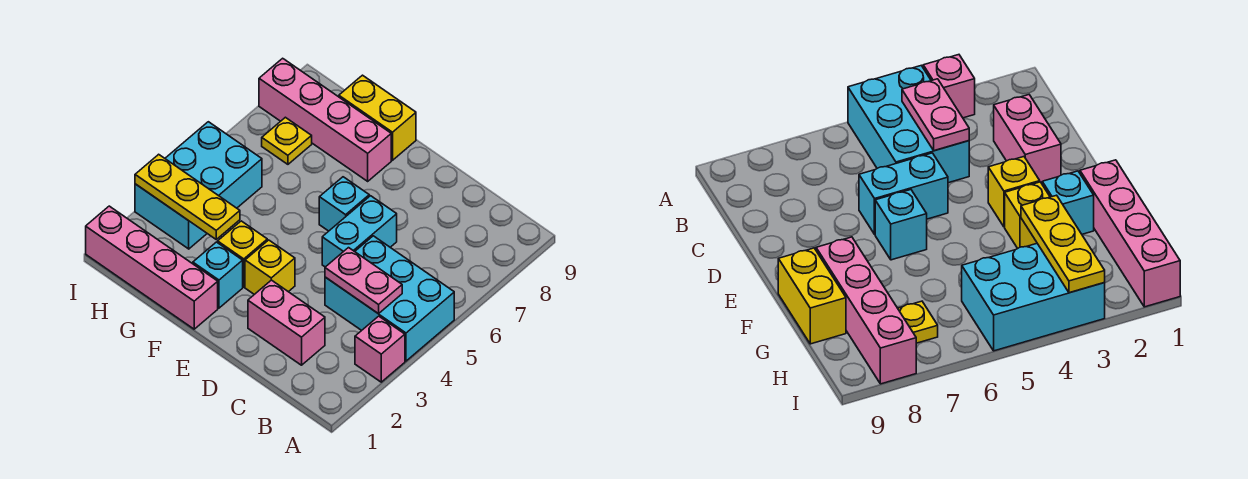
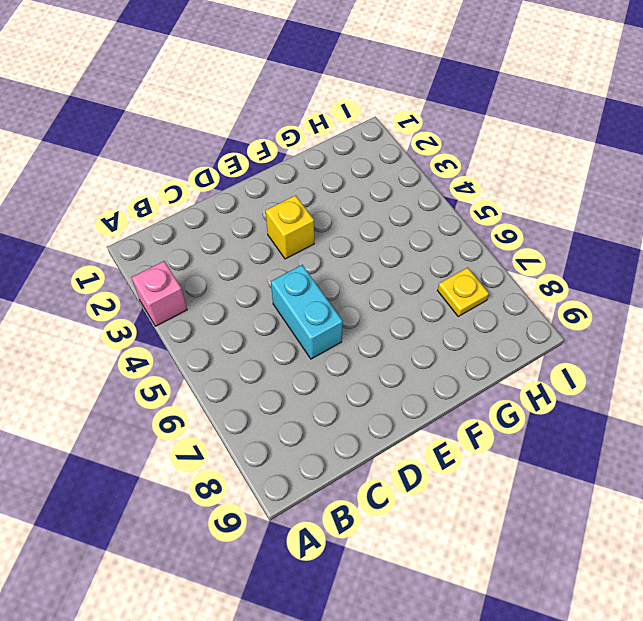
none -> cyan 2x3 brick [325,236,454,361]
none -> pink 1x2 brick [248,280,325,365]
none -> cyan 1x1 brick [319,177,369,231]

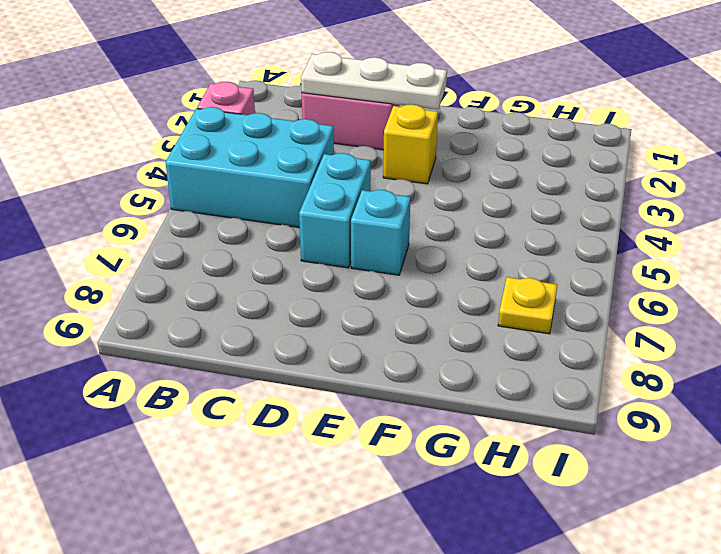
white 1x3 plate [301,52,447,110] -> none
none -> pink 1x4 brick [86,206,218,329]
none -> cyan 1x1 brick [193,242,243,308]
none -> yellow 1x1 brick [218,221,267,287]

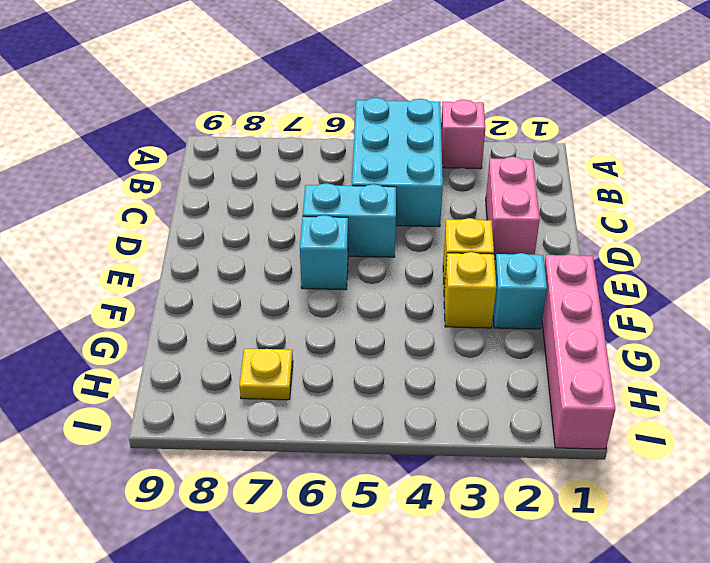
none -> pink 1x4 brick [259,58,391,181]
none -> yellow 1x2 brick [339,75,416,160]
none -> cyan 2x3 brick [135,122,262,249]

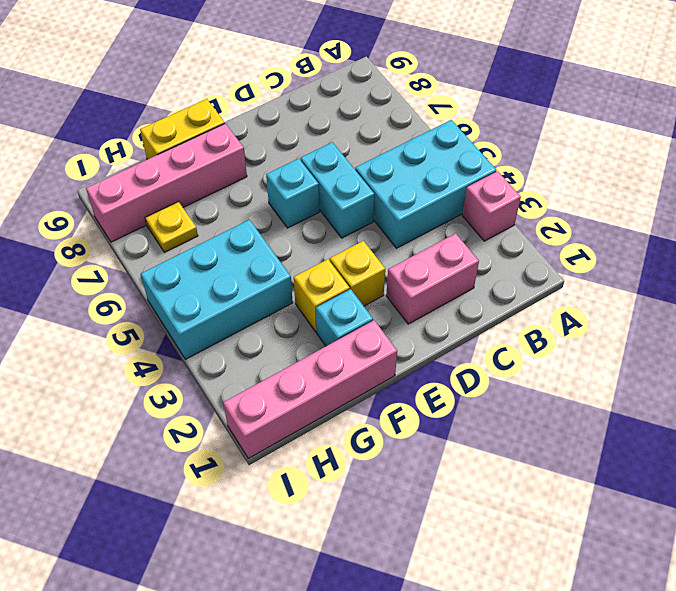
cyan 2x3 brick [141,220,293,359] -> cyan 2x3 brick turned to [135,122,262,249]
none -> pink 1x2 plate [325,248,402,314]
none -> yellow 1x3 plate [135,154,240,239]

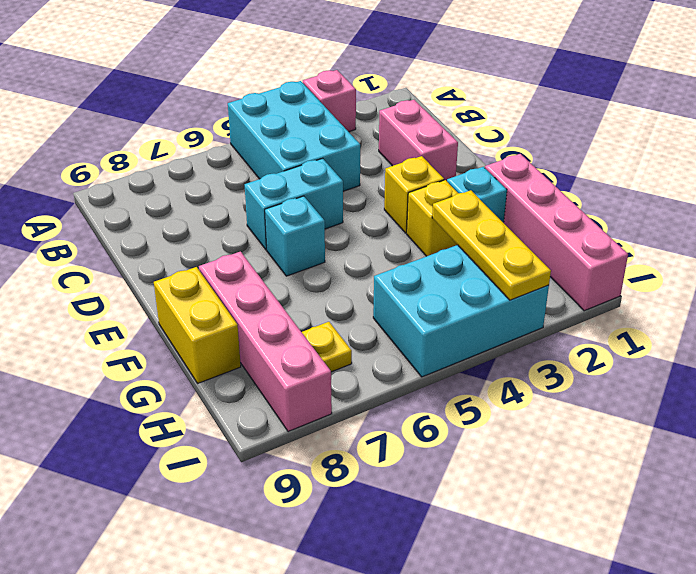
none -> pink 1x2 plate [325,248,402,314]

